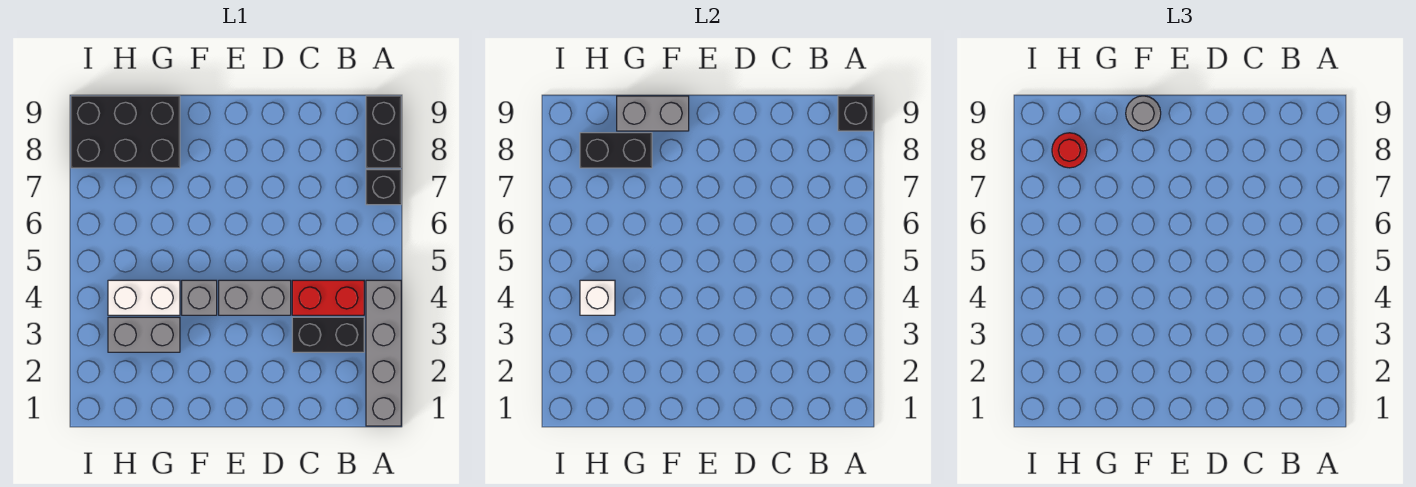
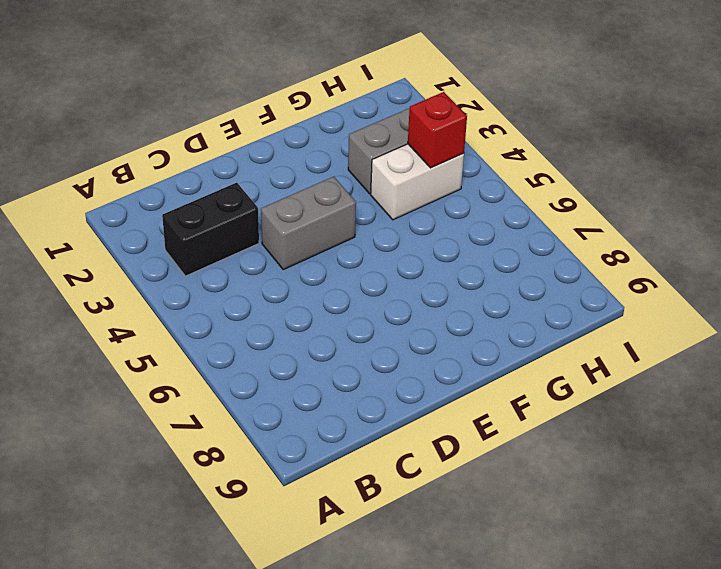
red 1x1 brick [408,92,467,168] -> white 1x1 brick [580,280,615,315]
none -> grey 1x4 brick [366,280,401,426]
none -> black 1x1 brick [366,170,401,205]
none -> black 1x2 brick [366,96,401,168]

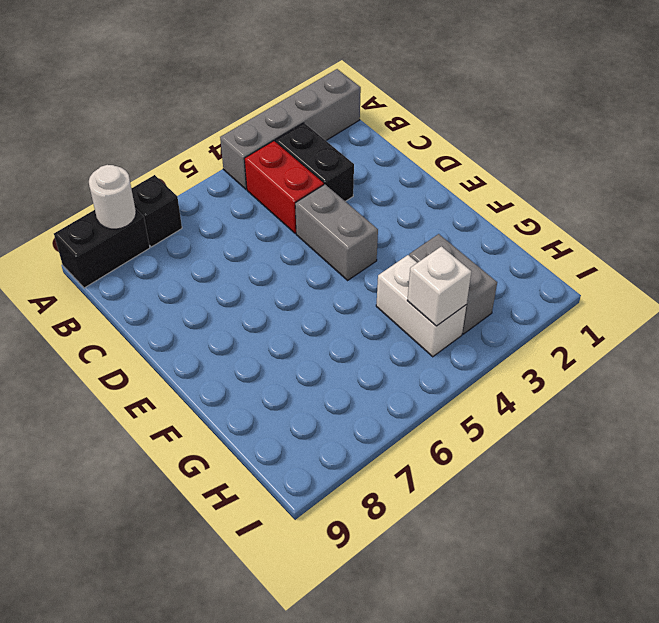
white 1x1 round brick [89,165,136,229] -> none
none -> grey 1x1 brick [182,280,217,315]
none -> black 2x3 brick [71,96,180,168]
none -> black 1x1 brick [838,96,873,131]

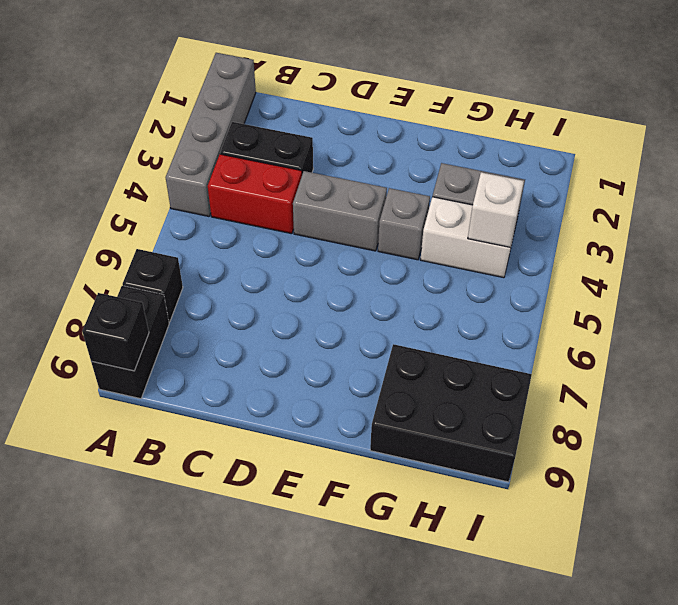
none -> grey 1x2 brick [617,96,689,131]
none -> black 1x2 brick [580,133,652,168]
none -> grey 1x1 round brick [1126,96,1161,131]

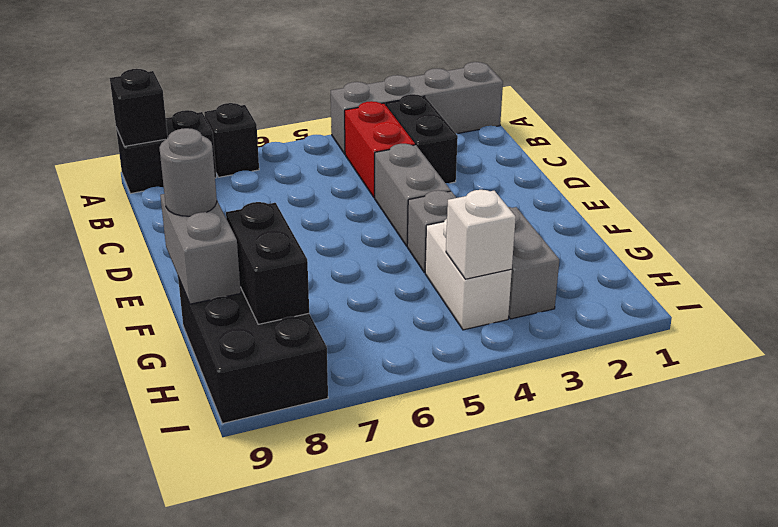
none -> red 1x1 round brick [1052,133,1087,168]

